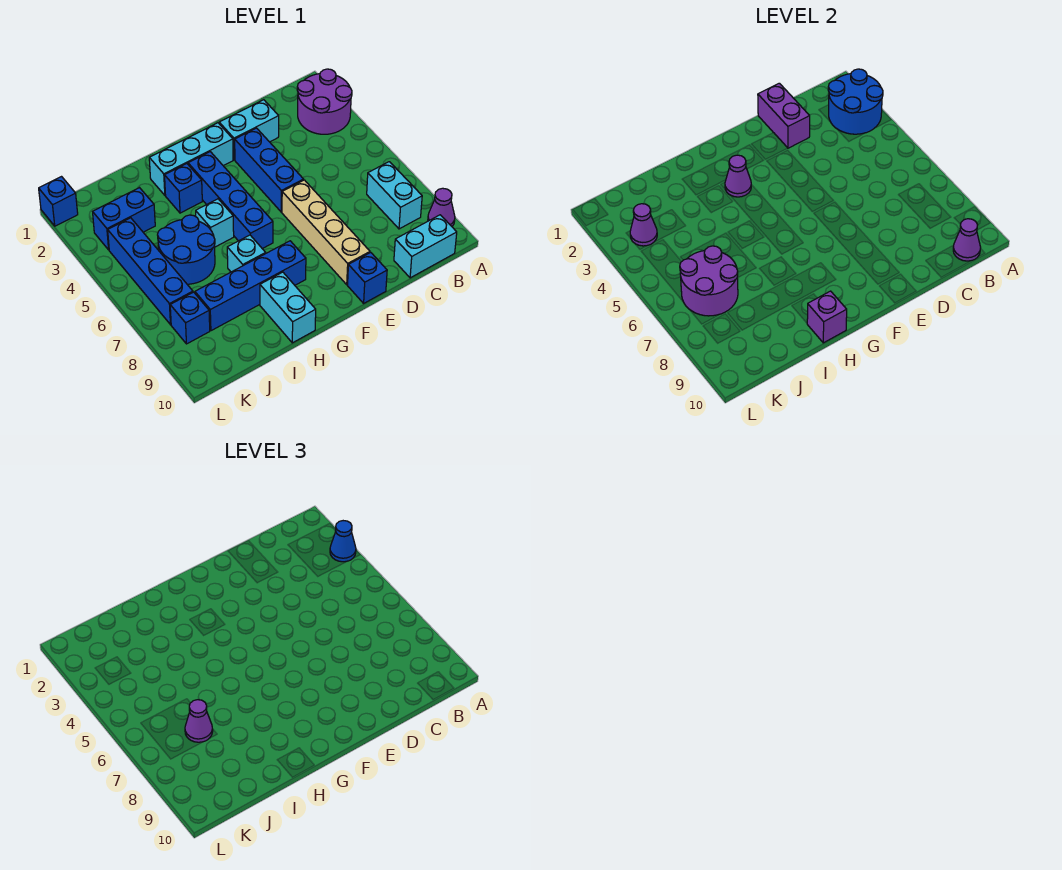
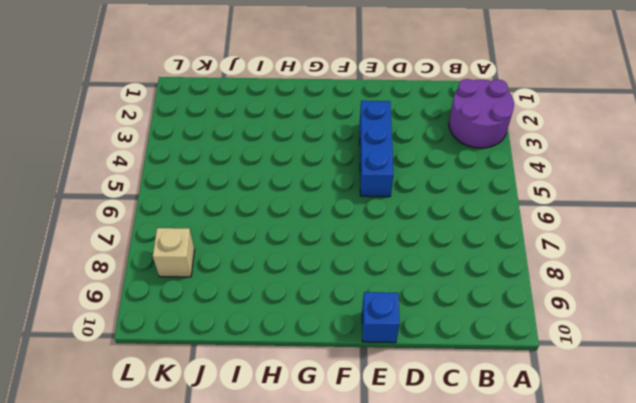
tan 1x1 brick [152,228,195,277] -> blue 1x1 brick [170,292,210,344]
none -> purple 1x1 cone [428,188,455,226]
none -> cyan 1x2 brick [367,162,422,229]
none -> cyan 1x2 brick [394,215,457,278]

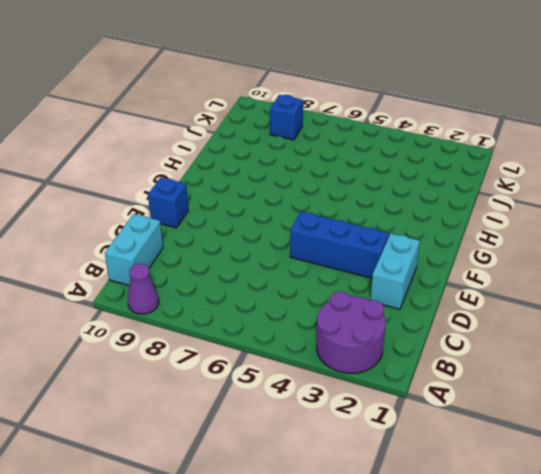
none -> cyan 1x2 brick [367,162,422,229]
none -> tan 1x4 brick [282,180,370,285]
none -> cyan 1x3 brick [149,123,233,195]

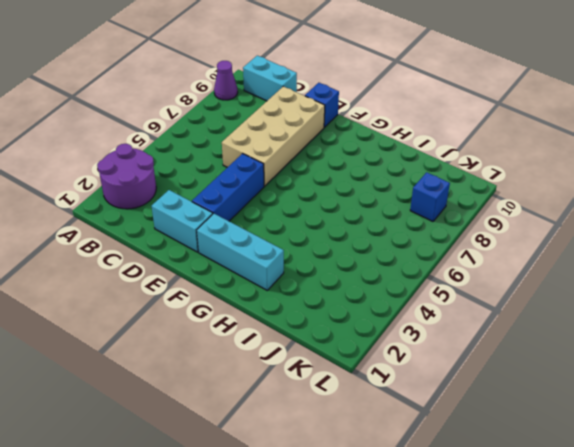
tan 2x4 brick [222,86,325,186] -> tan 1x4 brick [282,180,370,285]
none -> cyan 1x2 brick [367,162,422,229]
none -> blue 1x4 brick [188,152,273,249]
none -> blue 1x4 brick [195,241,306,331]

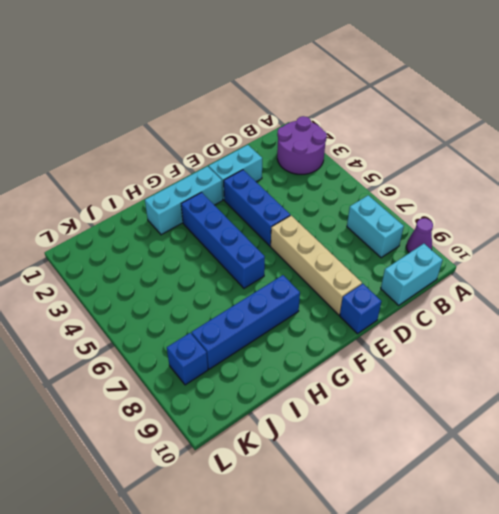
none -> blue 1x1 brick [165,164,202,213]
none -> cyan 1x1 brick [196,199,234,247]
none -> cyan 1x1 brick [227,235,266,272]

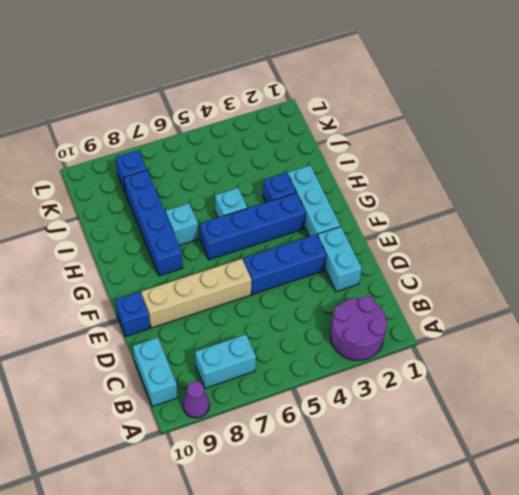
none -> cyan 1x2 brick [260,272,316,343]
none -> blue 2x2 round brick [158,215,215,284]
none -> blue 1x2 brick [93,188,155,250]

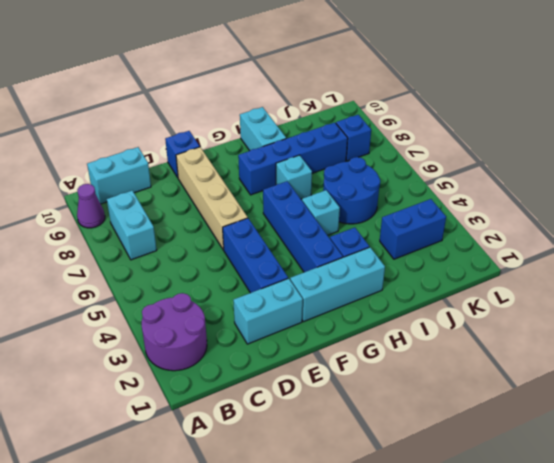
none -> blue 1x4 brick [108,218,193,325]
none -> blue 1x1 brick [39,177,78,226]
none -> blue 2x2 round brick [828,69,883,134]

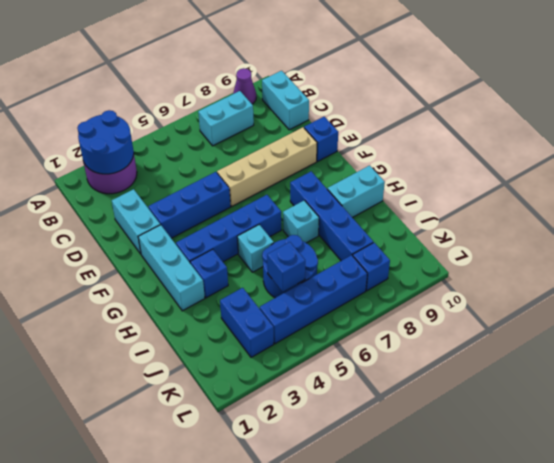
blue 1x1 brick [267,242,305,292] -> blue 1x1 brick moved to [39,177,78,226]
none -> purple 1x1 cone [953,219,981,261]
none -> purple 1x2 brick [758,83,810,148]
none -> purple 1x1 cone [725,155,751,197]

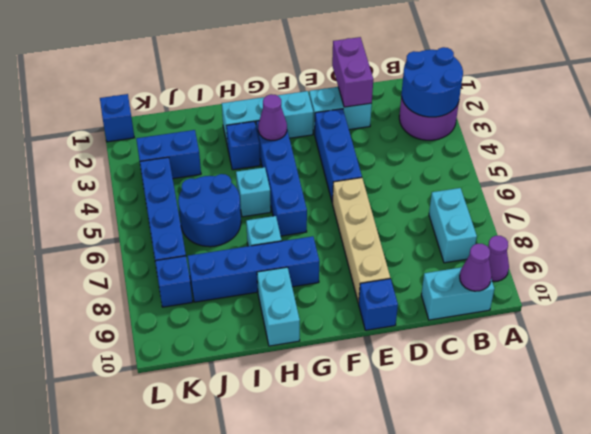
none -> purple 1x1 brick [807,291,847,343]
none -> purple 2x2 round brick [680,246,738,316]
none -> purple 1x1 cone [630,204,657,246]

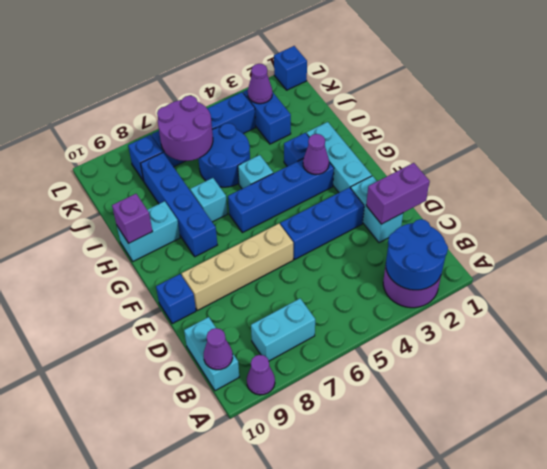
none -> blue 1x1 cone [330,521,356,562]
none -> purple 1x1 cone [185,700,213,742]

